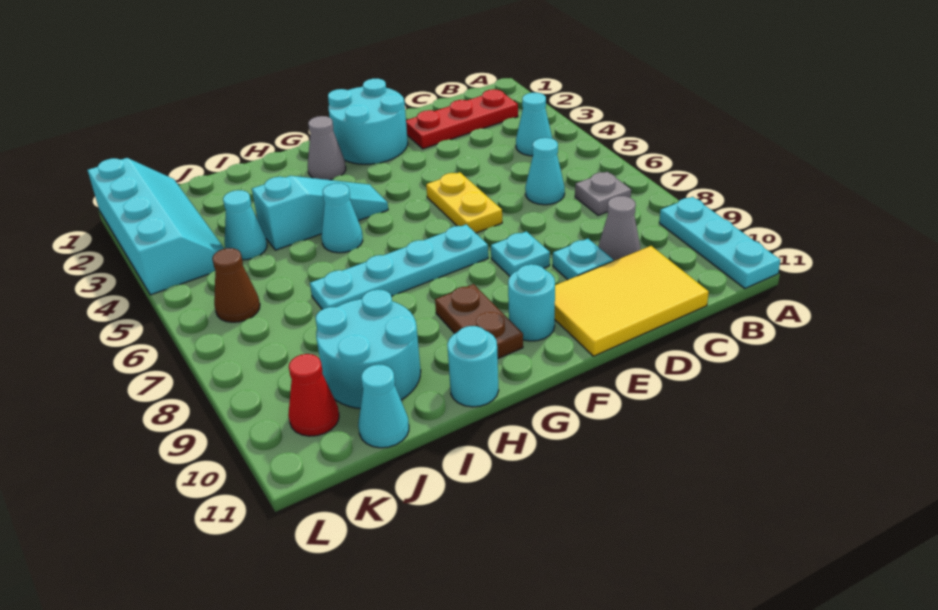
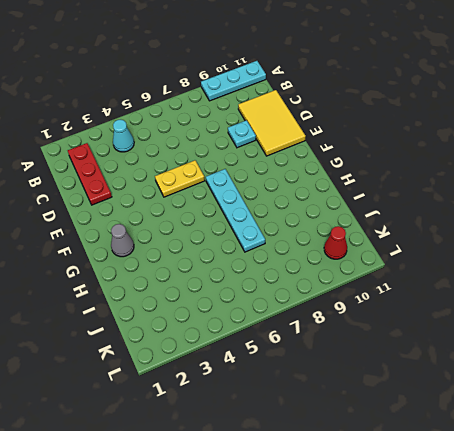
none -> grey 1x1 plate [575,172,631,215]
none -> cyan 1x1 cone [525,138,565,205]
none -> grey 1x1 cone [598,196,641,261]

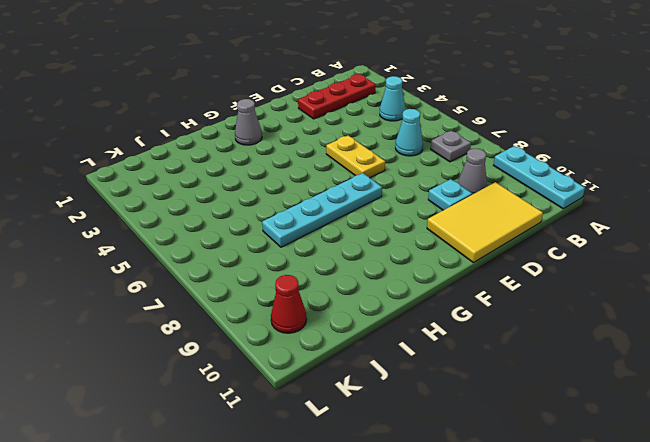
none -> cyan 2x2 round brick [328,79,408,164]
none -> cyan 1x1 plate [491,231,550,276]
none -> cyan 1x1 round brick [508,264,555,341]

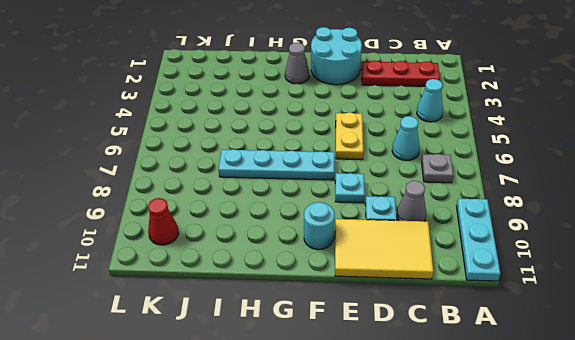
none -> cyan 1x3 slope [252,176,388,250]
none -> brown 1x2 plate [435,284,523,358]
none -> cyan 1x1 cone [321,183,363,253]

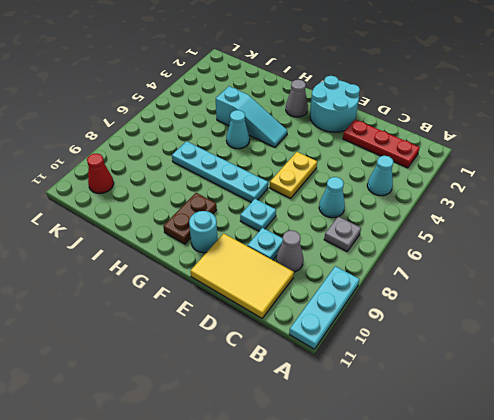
none -> cyan 1x1 round brick [447,326,499,407]
none -> cyan 2x2 round brick [316,289,421,408]
none -> cyan 1x1 cone [223,190,267,260]

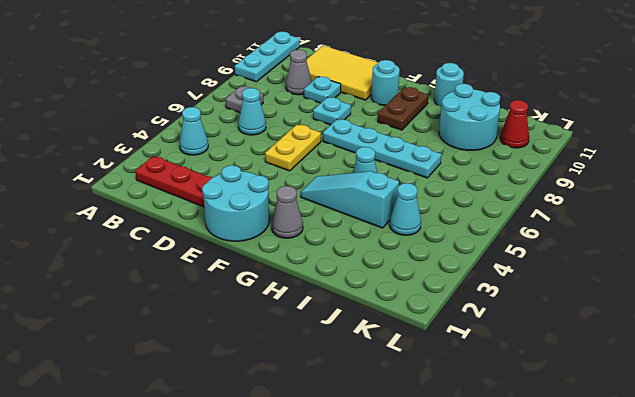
none -> cyan 1x1 cone [358,364,409,448]
none -> cyan 2x4 slope [88,158,225,295]
none -> brown 1x1 cone [212,248,260,322]

